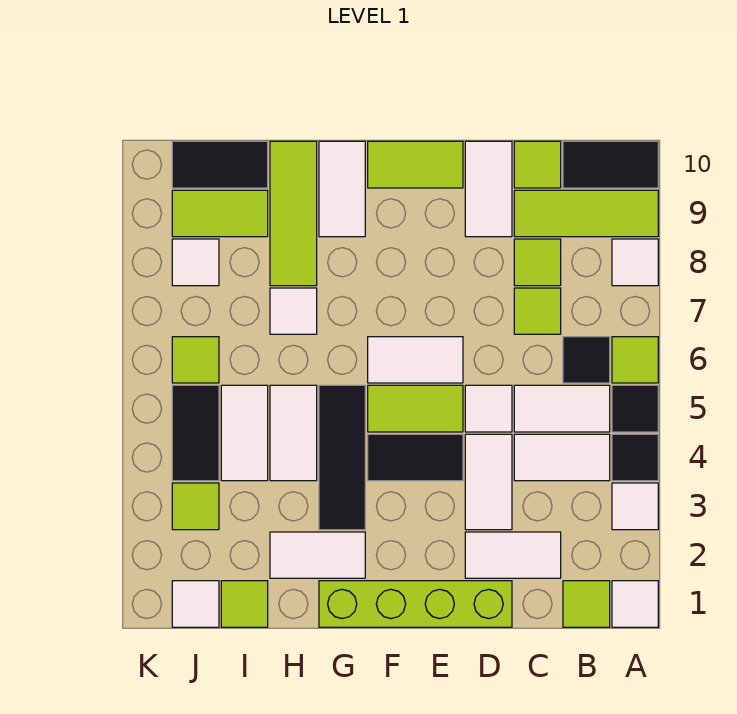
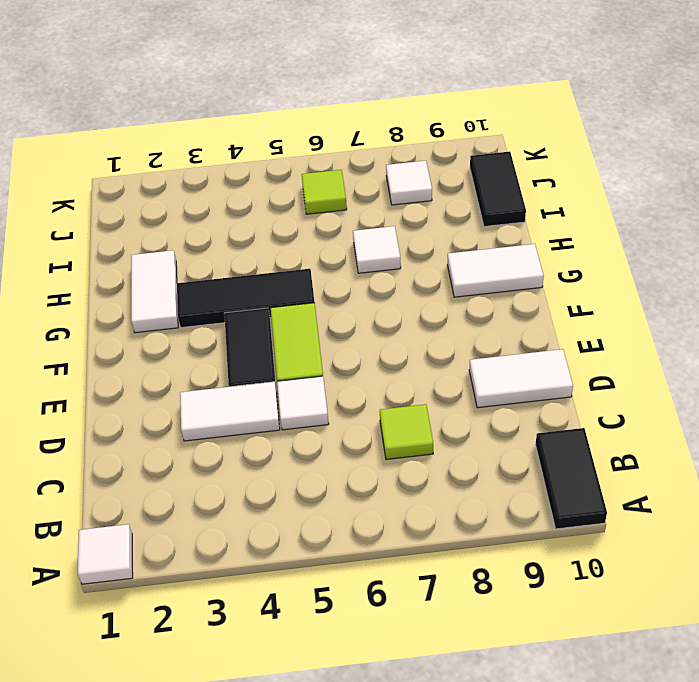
none -> white 1x1 tile [612,483,658,530]
none -> black 1x1 tile [612,434,658,481]
none -> black 1x1 tile [612,385,658,432]
none -> lime 1x1 tile [612,337,658,383]

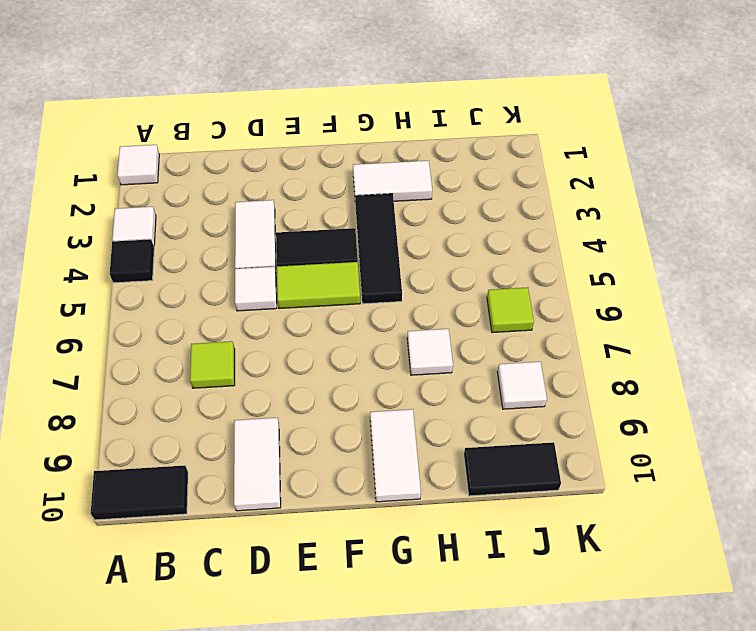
none -> black 1x1 tile [612,385,658,432]
none -> lime 1x1 tile [612,337,658,383]
none -> white 1x1 tile [612,239,658,286]
none -> lime 1x3 tile [514,190,658,237]

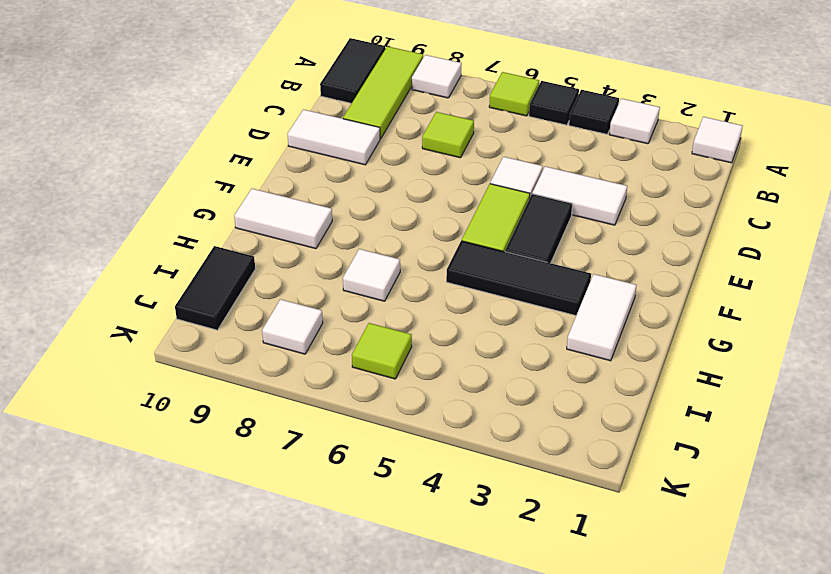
none -> lime 1x1 tile [563,581,610,627]
none -> white 1x2 tile [514,434,610,481]
none -> white 1x2 tile [514,385,610,432]
none -> black 1x1 tile [563,337,610,383]

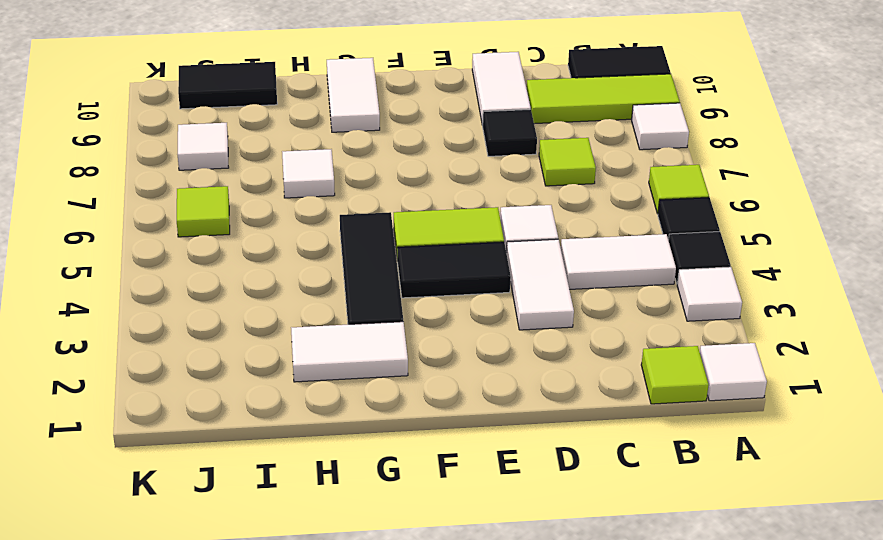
black 1x1 tile [483,109,537,156] -> black 1x1 tile moved to [563,337,610,383]
none -> white 1x2 tile [514,385,610,432]
none -> white 1x2 tile [465,532,561,578]
none -> lime 1x1 tile [514,239,561,286]
none -> lime 1x1 tile [514,141,561,188]

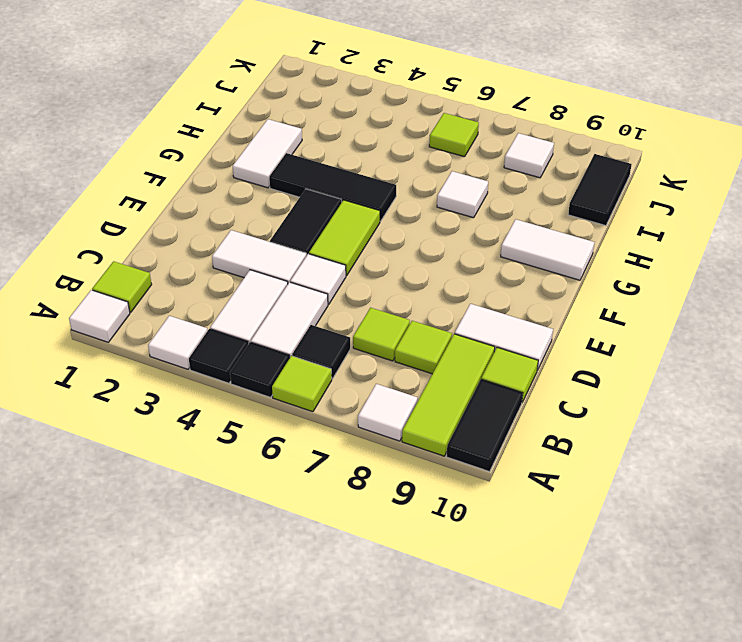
none -> white 1x2 tile [465,532,561,578]
none -> lime 1x4 brick [319,581,512,627]
none -> white 1x2 tile [368,337,463,383]
none -> lime 1x2 tile [368,141,463,188]

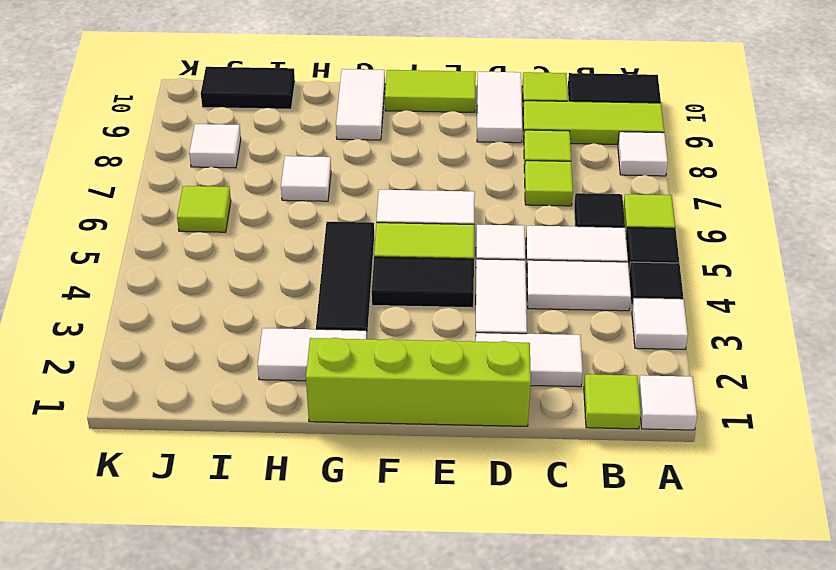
none -> white 1x2 tile [270,385,317,481]
none -> lime 1x3 tile [270,141,317,286]
none -> lime 1x1 tile [221,581,268,627]
none -> white 1x2 tile [221,385,268,481]

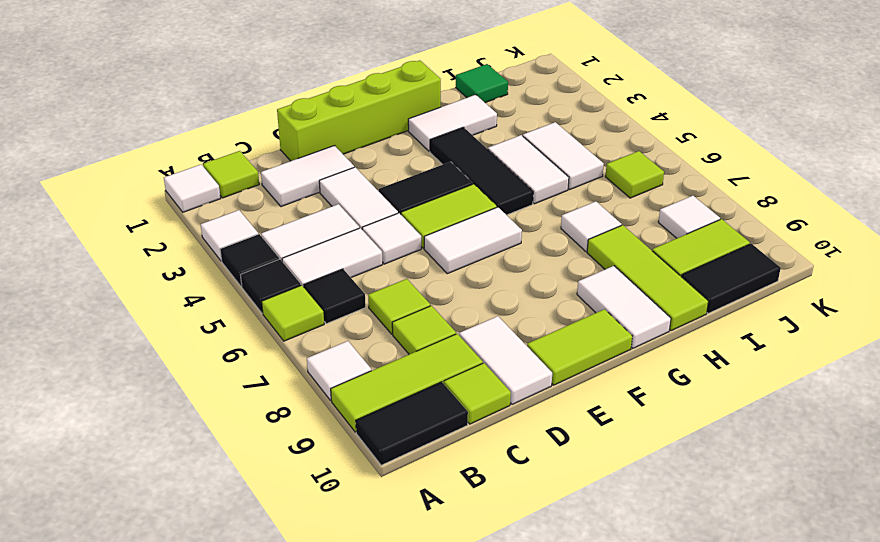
green 1x1 tile [456,64,508,103] -> lime 1x1 tile [221,581,268,627]
none -> white 1x1 tile [172,581,219,627]
none -> lime 1x1 tile [172,483,219,530]
none -> black 1x2 tile [172,385,219,481]

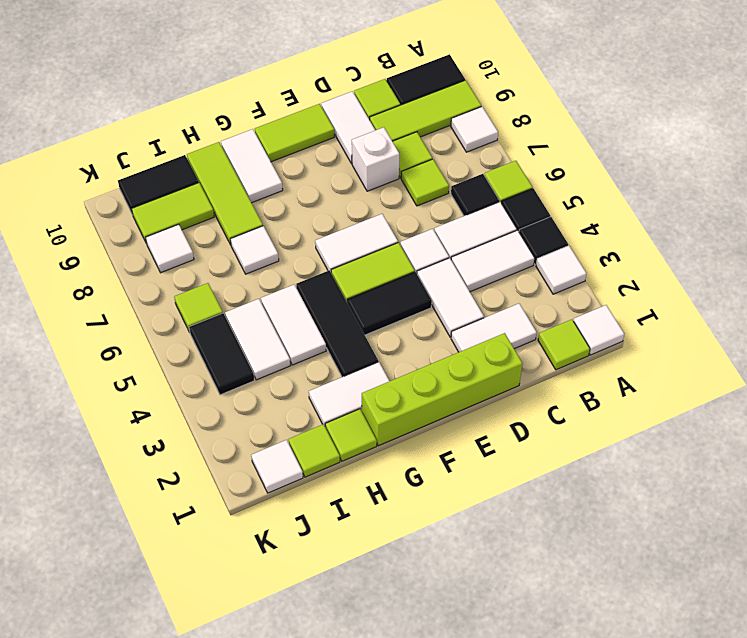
white 1x1 brick [352,127,399,191] -> none
lime 1x1 tile [325,409,377,461] -> lime 1x1 tile moved to [172,483,219,530]

